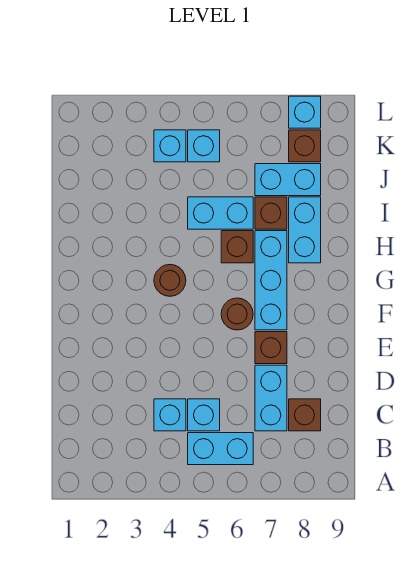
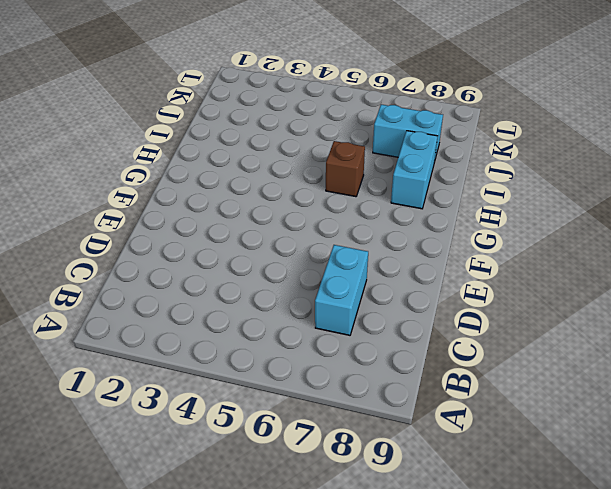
none -> cyan 1x2 brick [188,433,253,465]
none -> cyan 1x1 brick [154,399,186,431]
none -> cyan 1x1 brick [188,399,220,431]

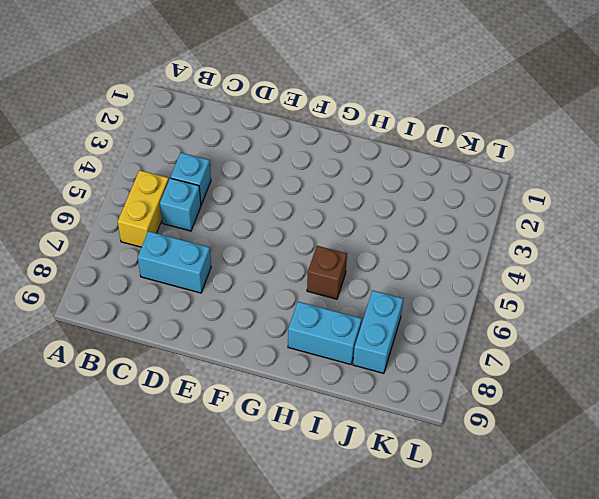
yellow 1x2 brick [118,170,169,247] -> cyan 1x2 brick [188,433,253,465]
none -> brown 1x1 brick [289,399,321,431]
none -> brown 1x1 brick [255,332,287,364]
none -> brown 1x1 round brick [221,298,253,330]

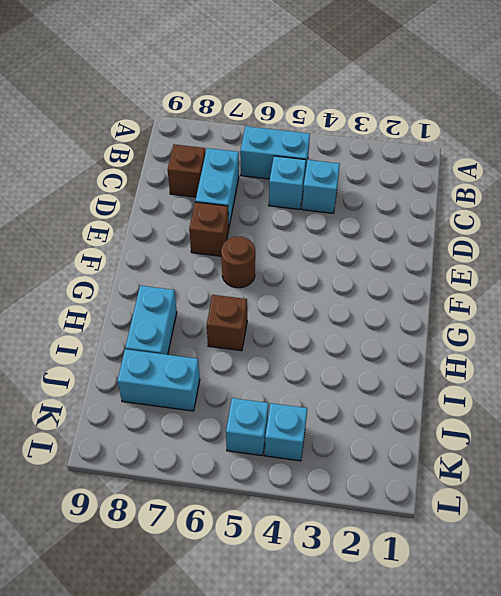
none -> cyan 1x3 brick [255,231,287,330]
none -> brown 1x1 round brick [154,265,186,296]
none -> cyan 1x2 brick [188,197,253,229]

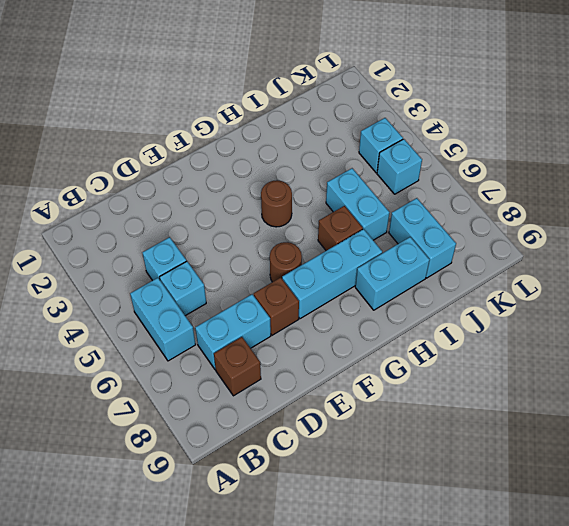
none -> brown 1x1 brick [255,197,287,229]
none -> brown 1x1 brick [289,130,321,162]
none -> cyan 1x1 brick [289,96,321,128]

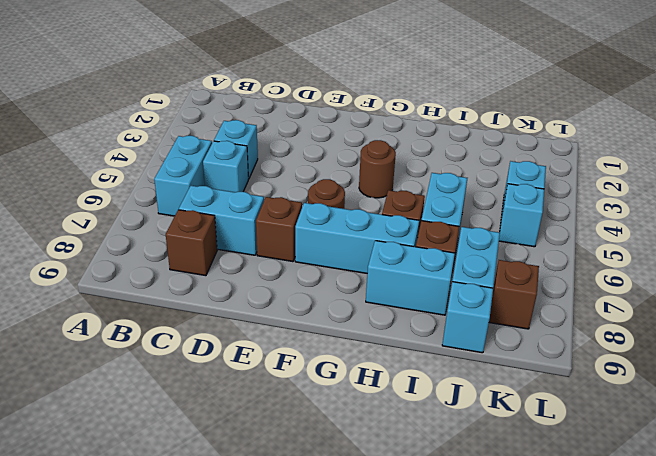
cyan 1x1 brick [442,282,493,353] -> cyan 1x1 brick moved to [289,96,321,128]

